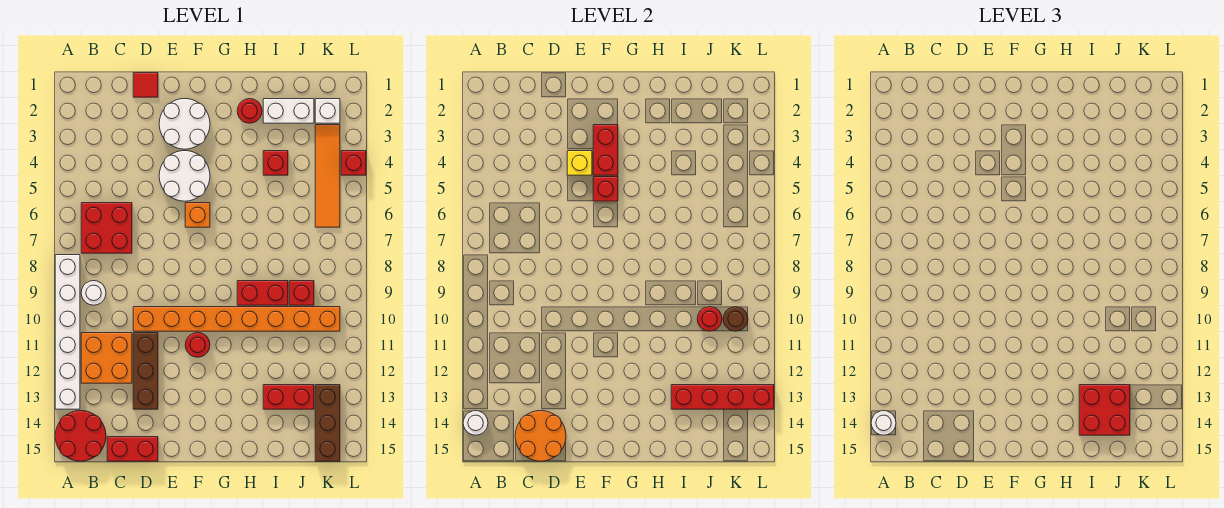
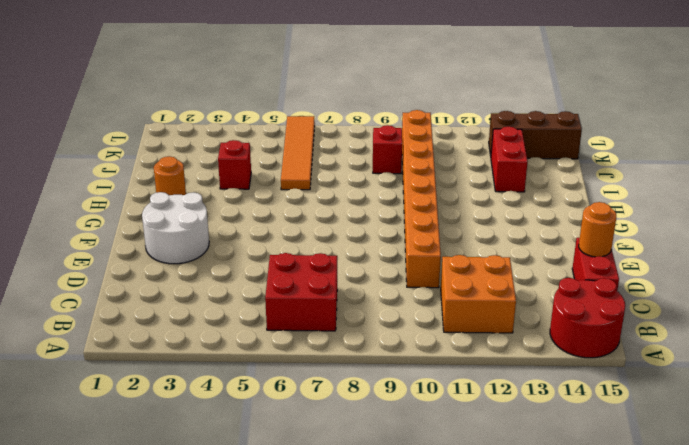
orange 1x1 round brick [579,202,616,257] -> orange 2x2 round brick [515,411,566,461]
orange 1x1 round brick [154,156,186,195] -> red 1x1 round brick [237,99,262,123]
orange 1x4 tile [281,116,315,190] -> orange 1x4 tile turned to [315,125,340,227]
none -> white 1x6 brick [55,255,80,409]
none -> white 1x1 round brick [81,281,106,305]
none -> red 1x1 tile [133,73,158,97]
none -> brown 1x3 brick [133,333,158,409]

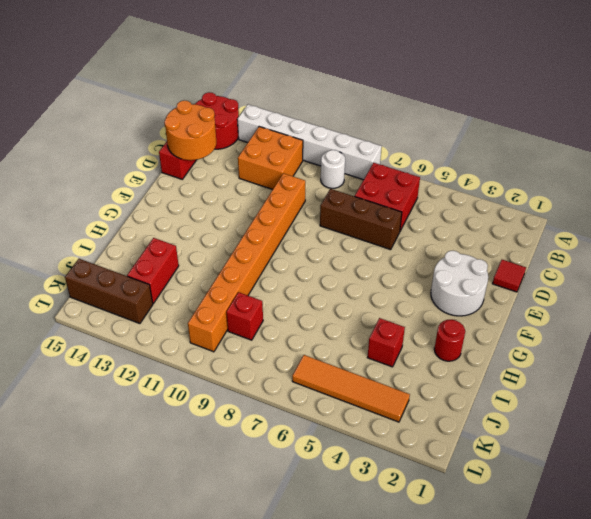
brown 1x3 brick [320,189,402,250] -> brown 1x3 brick moved to [133,333,158,409]
none -> white 2x2 round brick [159,151,210,201]
none -> orange 1x1 brick [185,203,210,227]
none -> red 1x1 round brick [185,333,210,357]
none -> red 1x2 brick [237,281,288,305]

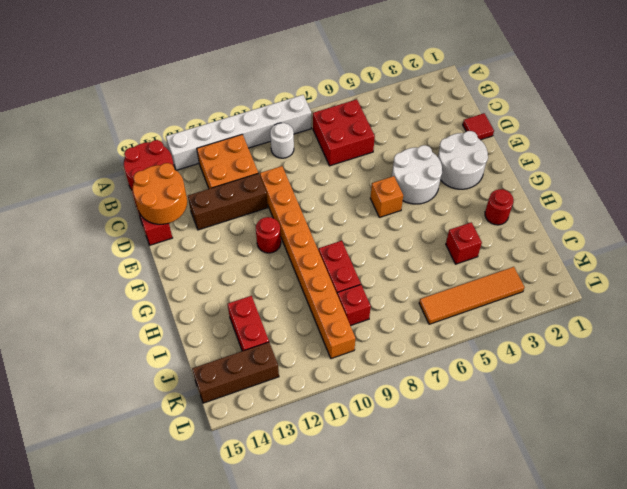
none -> white 1x2 brick [263,99,314,123]
none -> white 1x1 brick [315,99,340,123]
none -> red 1x1 brick [341,151,366,175]
none -> white 1x1 round brick [463,411,488,435]

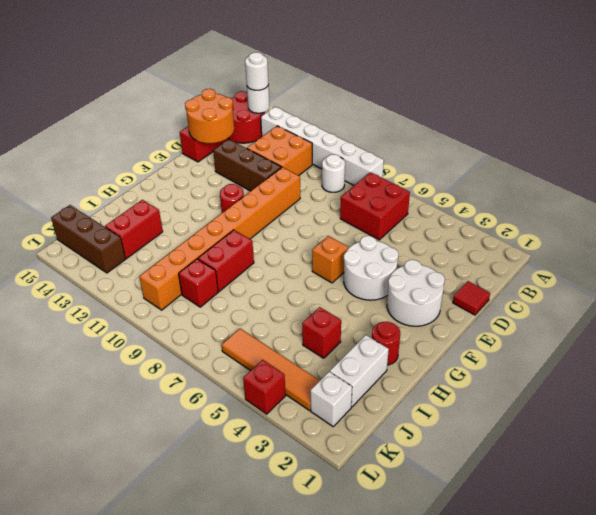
none -> yellow 1x1 brick [567,151,592,175]
none -> red 1x2 brick [593,125,618,175]
none -> red 1x1 brick [593,177,618,201]
none -> red 1x4 brick [671,385,774,409]

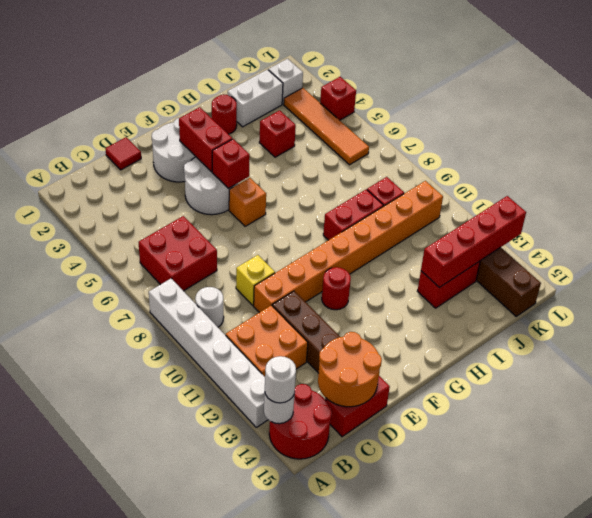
yellow 1x1 brick [236,255,275,305] -> yellow 1x1 brick moved to [567,151,592,175]
none -> red 1x1 round brick [697,307,722,331]
none -> brown 1x1 round brick [723,307,748,331]
none -> red 2x2 brick [1079,385,1130,435]

